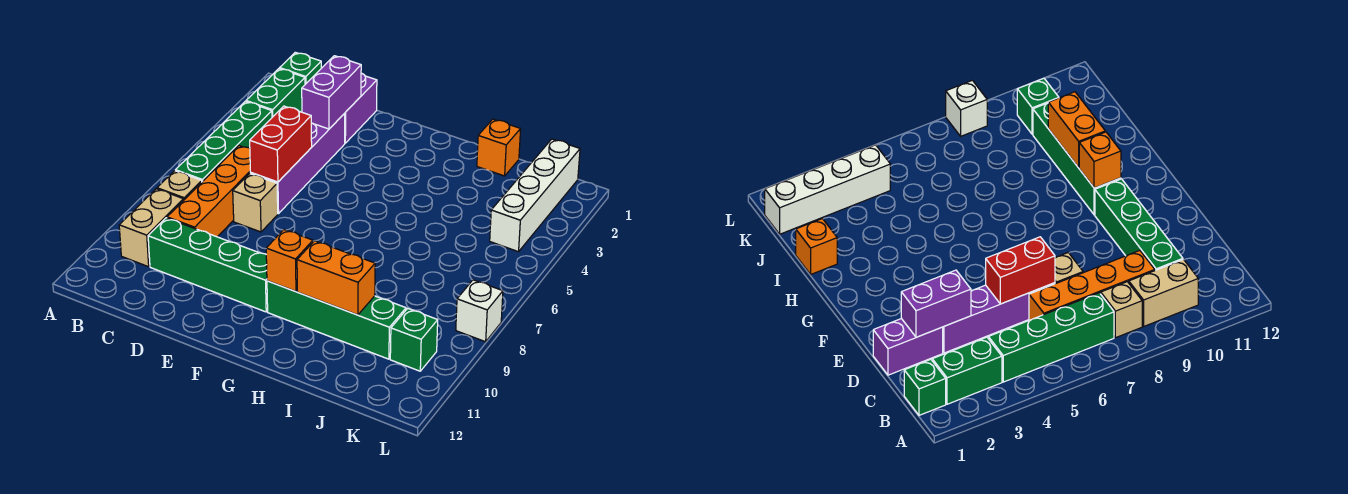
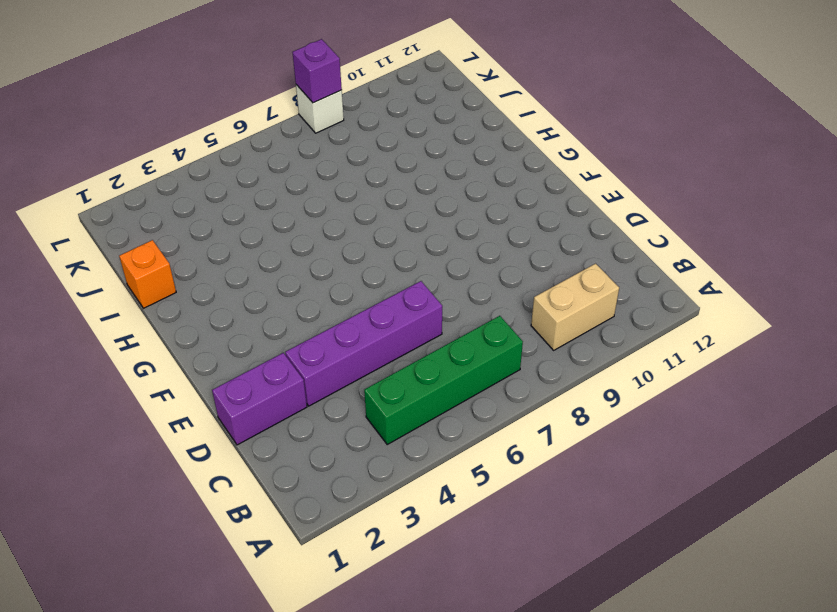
purple 1x1 brick [292,39,342,103] -> none
none -> green 1x1 brick [280,52,321,84]
none -> green 1x2 brick [246,69,305,117]
none -> tan 1x1 brick [157,171,202,200]

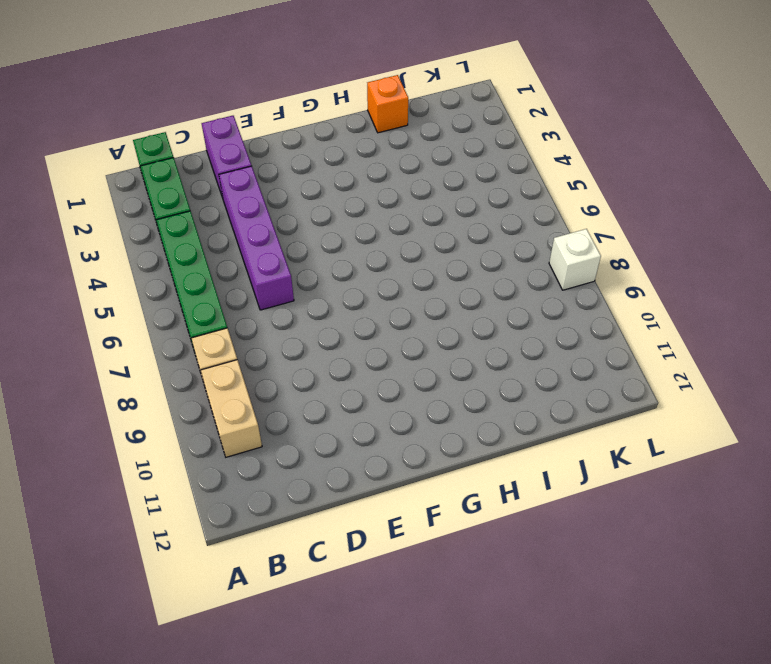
none -> orange 1x4 brick [167,146,251,237]
none -> green 1x4 brick [148,218,268,312]
none -> tan 1x1 brick [233,174,278,232]

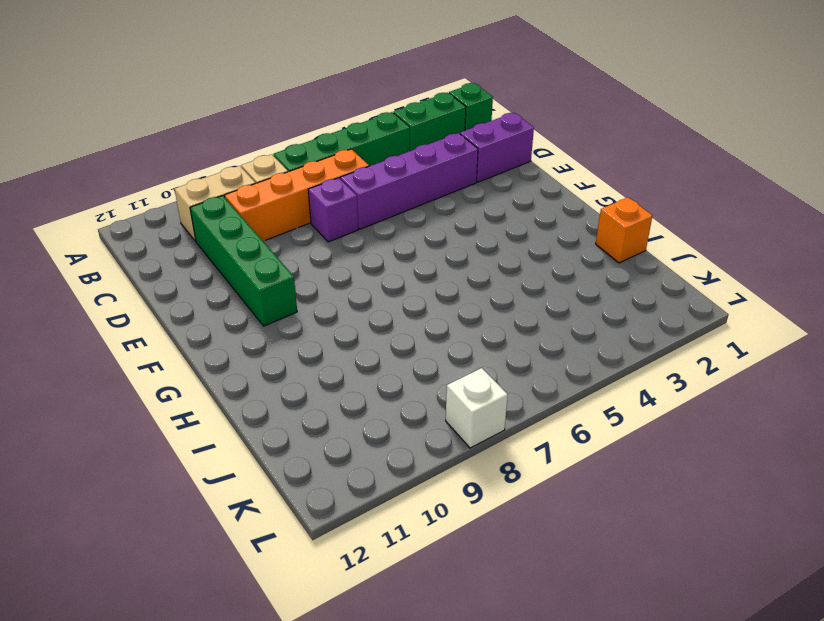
purple 1x1 brick [308,178,358,242] -> tan 1x1 brick [233,174,278,232]
none -> green 1x4 brick [267,281,406,359]
none -> white 1x4 brick [490,139,580,252]
none -> green 1x1 brick [390,309,438,371]

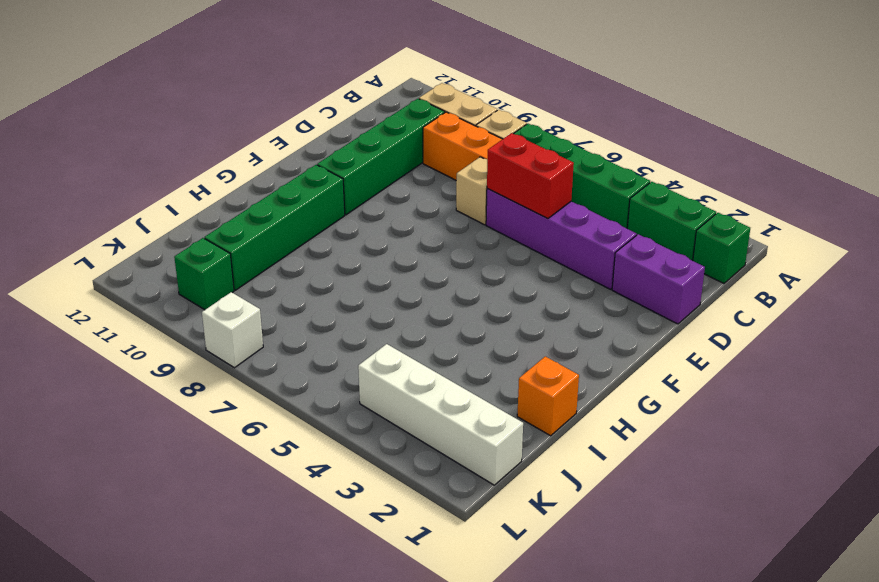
none -> purple 1x2 brick [302,56,361,129]
none -> orange 1x1 brick [266,230,313,292]
none -> orange 1x2 brick [297,241,375,315]

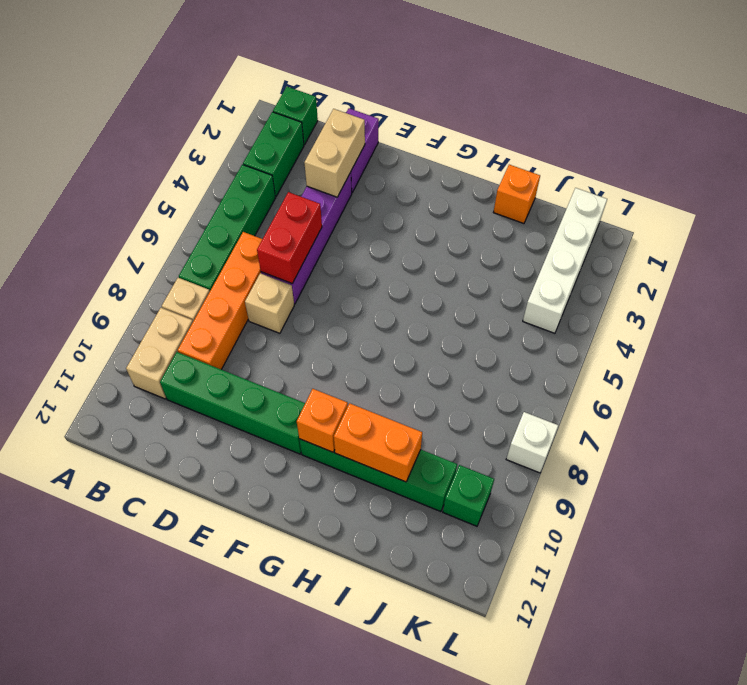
tan 1x2 brick [304,109,365,197] -> purple 1x2 brick [302,56,361,129]

